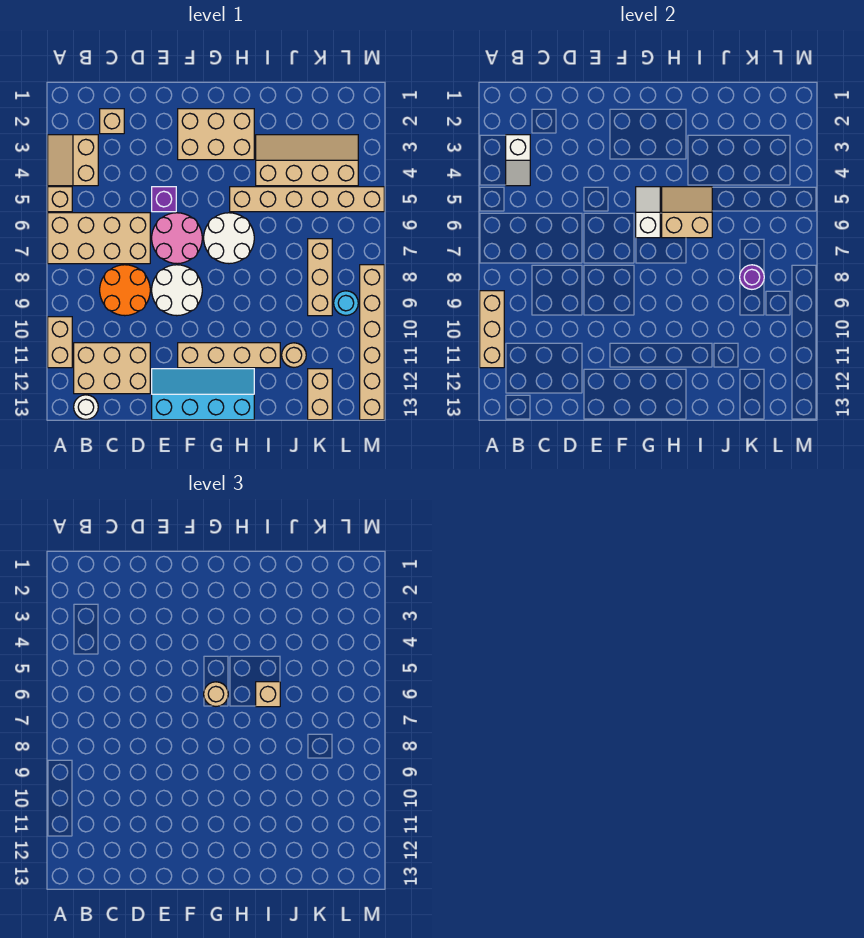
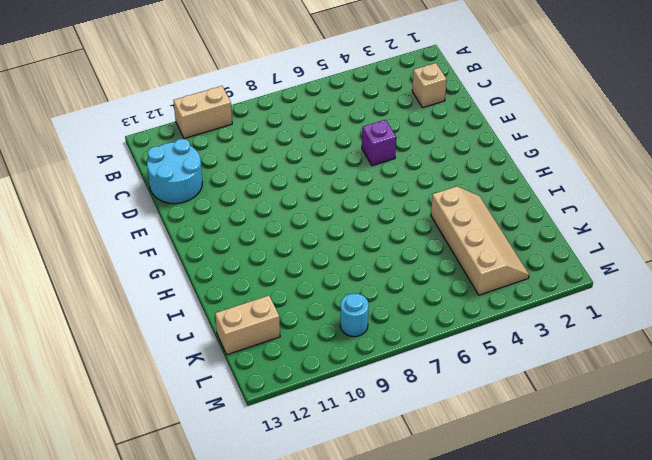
cyan 2x2 round brick [147,139,202,204] -> tan 2x3 brick [74,343,150,394]
none -> tan 2x2 slope [48,135,98,186]
none -> tan 1x1 brick [48,187,72,212]
none -> tan 2x4 brick [48,213,150,264]

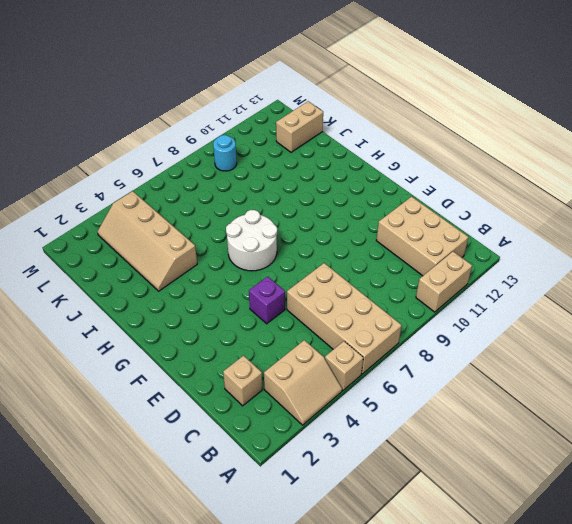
none -> white 1x1 round brick [74,395,98,419]
none -> orange 2x2 round brick [100,265,150,316]
none -> pink 2x2 round brick [152,213,202,264]

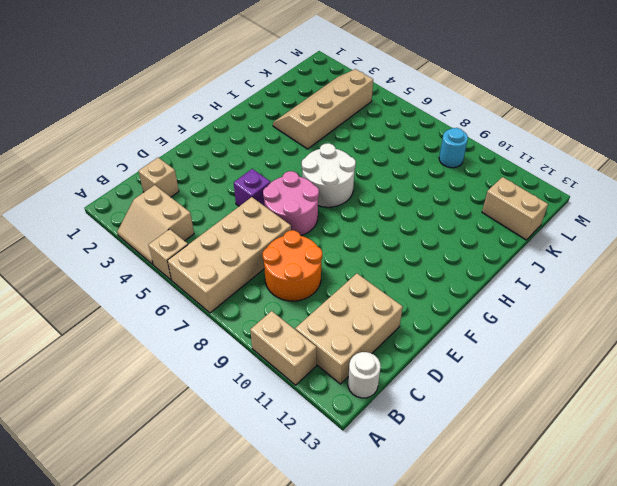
none -> white 2x2 round brick [152,265,202,316]
none -> cyan 2x4 slope [152,369,254,420]
none -> tan 2x3 brick [178,109,254,160]

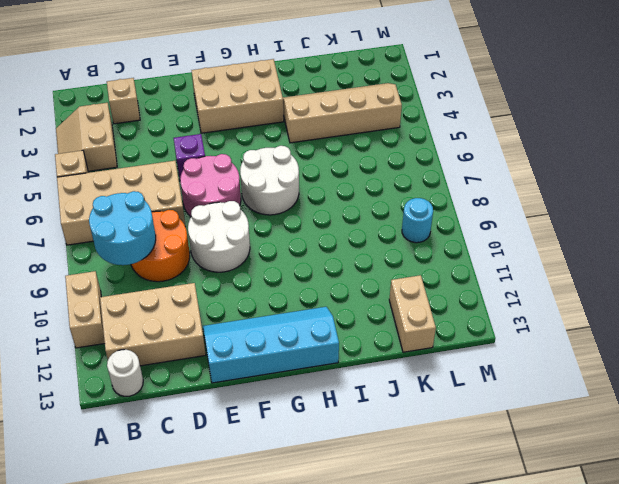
cyan 2x2 round brick [89,191,156,265] -> none
none -> tan 1x4 brick [178,343,280,368]
none -> tan 1x6 brick [230,187,384,212]
none -> tan 1x1 round brick [282,343,306,367]

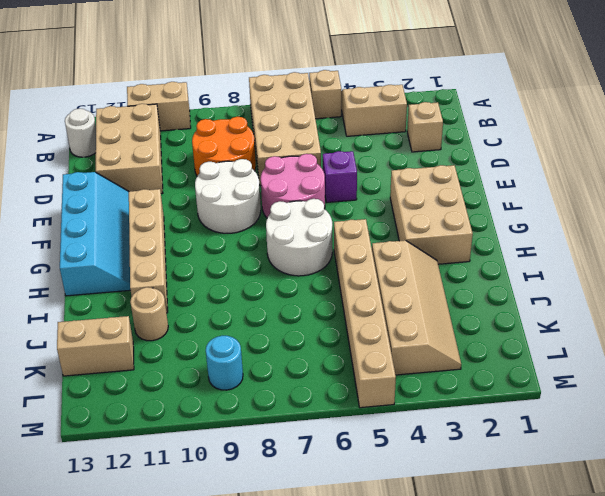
none -> tan 1x3 brick [308,239,332,316]
none -> tan 1x6 brick [360,265,384,420]
none -> tan 1x3 brick [480,291,504,368]

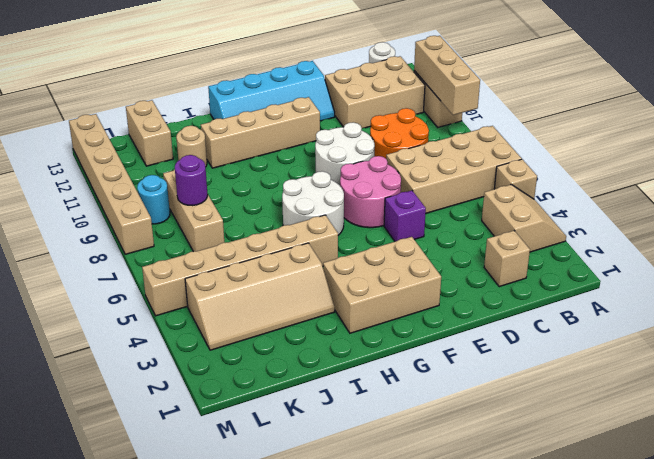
none -> white 1x2 slope [506,135,530,186]
none -> white 1x2 slope [636,187,660,238]
none -> tan 2x2 slope [662,187,712,238]

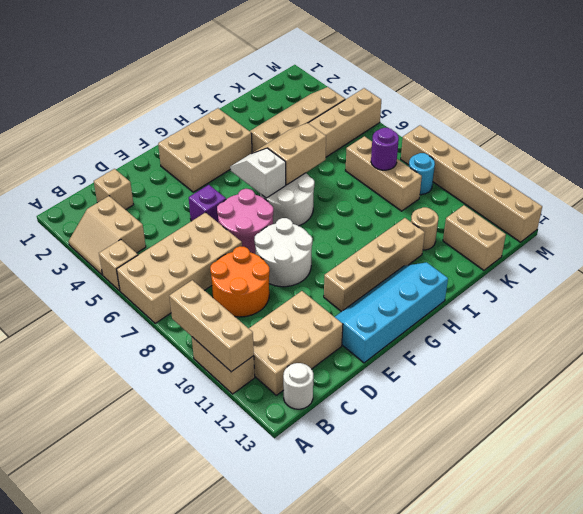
none -> white 1x2 slope [506,135,530,186]
none -> tan 1x1 round brick [204,682,228,706]
none -> tan 1x1 brick [256,682,280,707]

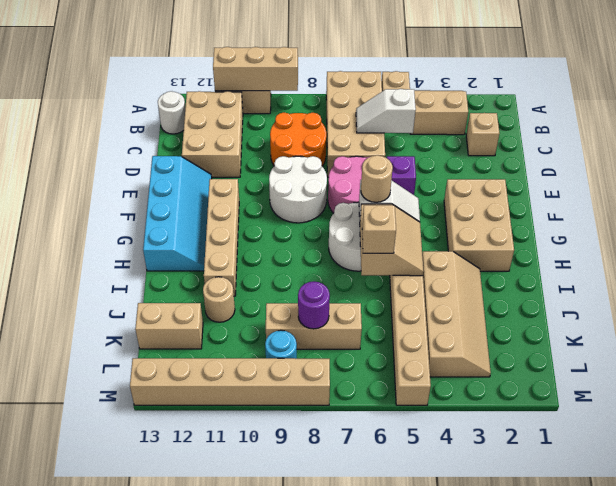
white 1x2 slope [356,89,416,134] -> white 1x2 slope moved to [506,135,530,186]

